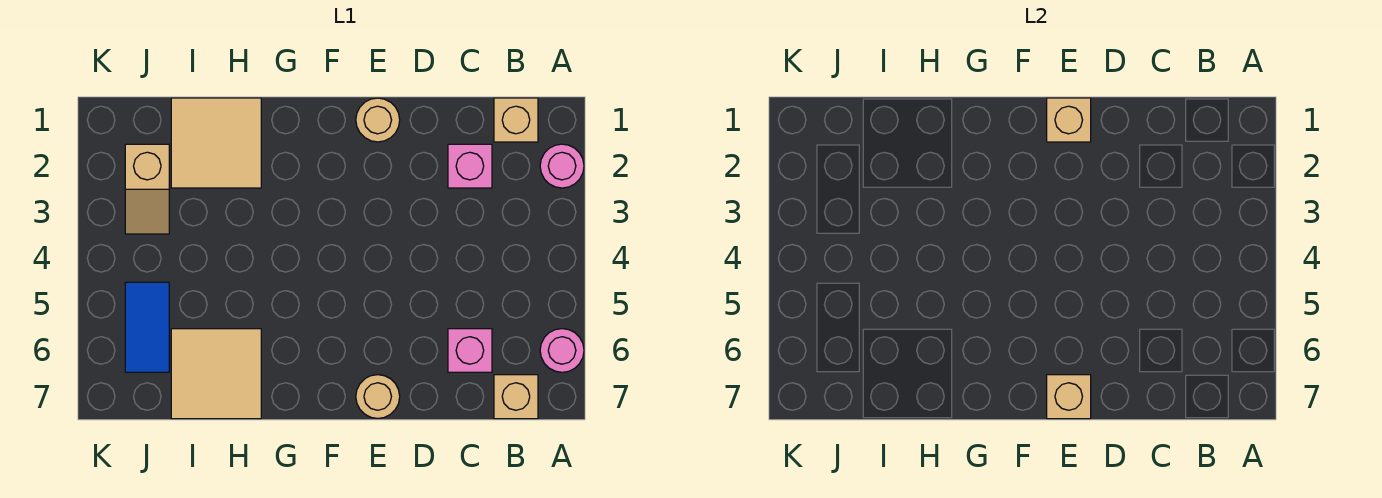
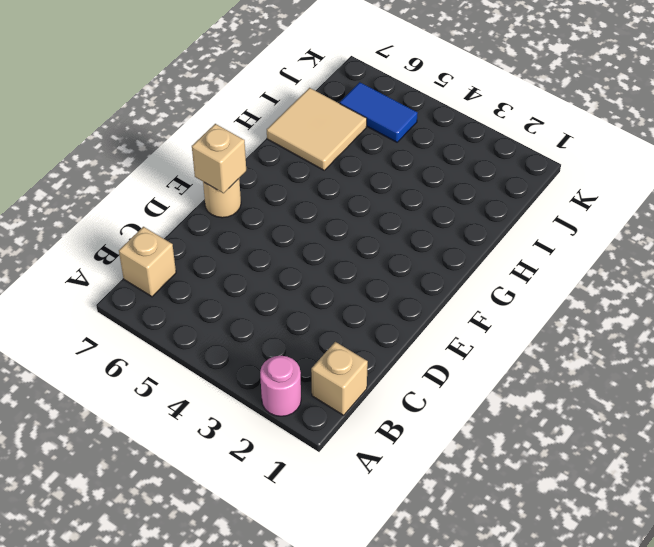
none -> pink 1x1 round brick [540,329,584,372]
none -> pink 1x1 brick [448,144,492,188]
none -> pink 1x1 brick [448,329,492,372]

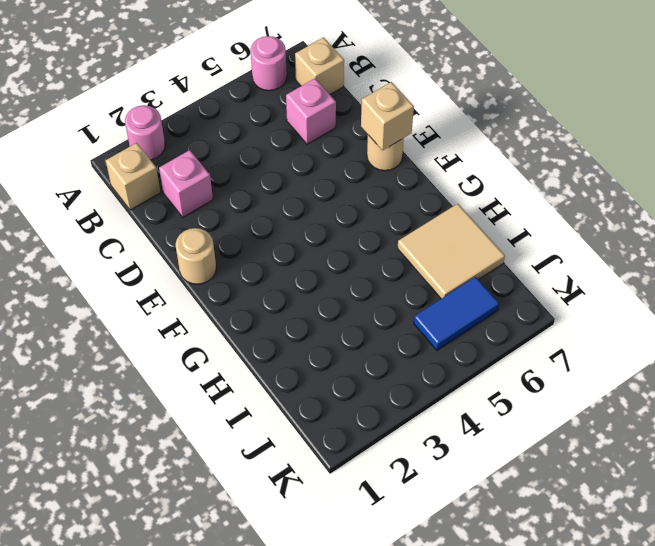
none -> tan 2x2 tile [171,98,261,188]
none -> tan 1x2 slope [125,144,169,234]
none -> tan 1x1 brick [1047,98,1091,142]

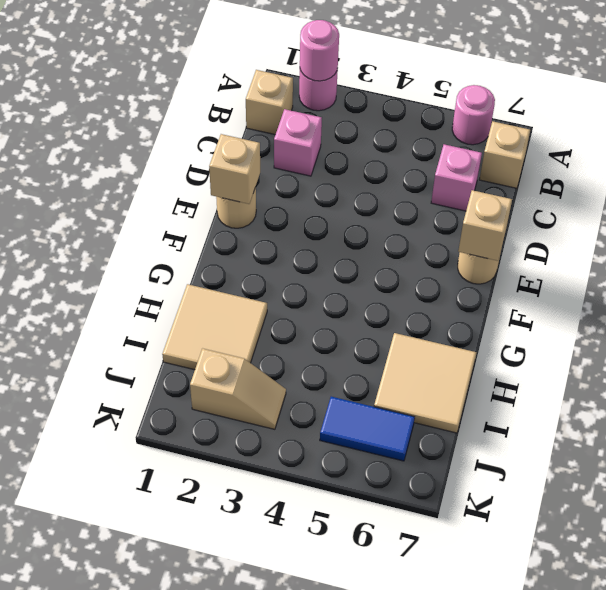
pink 1x1 round brick [300,20,339,81] -> none

